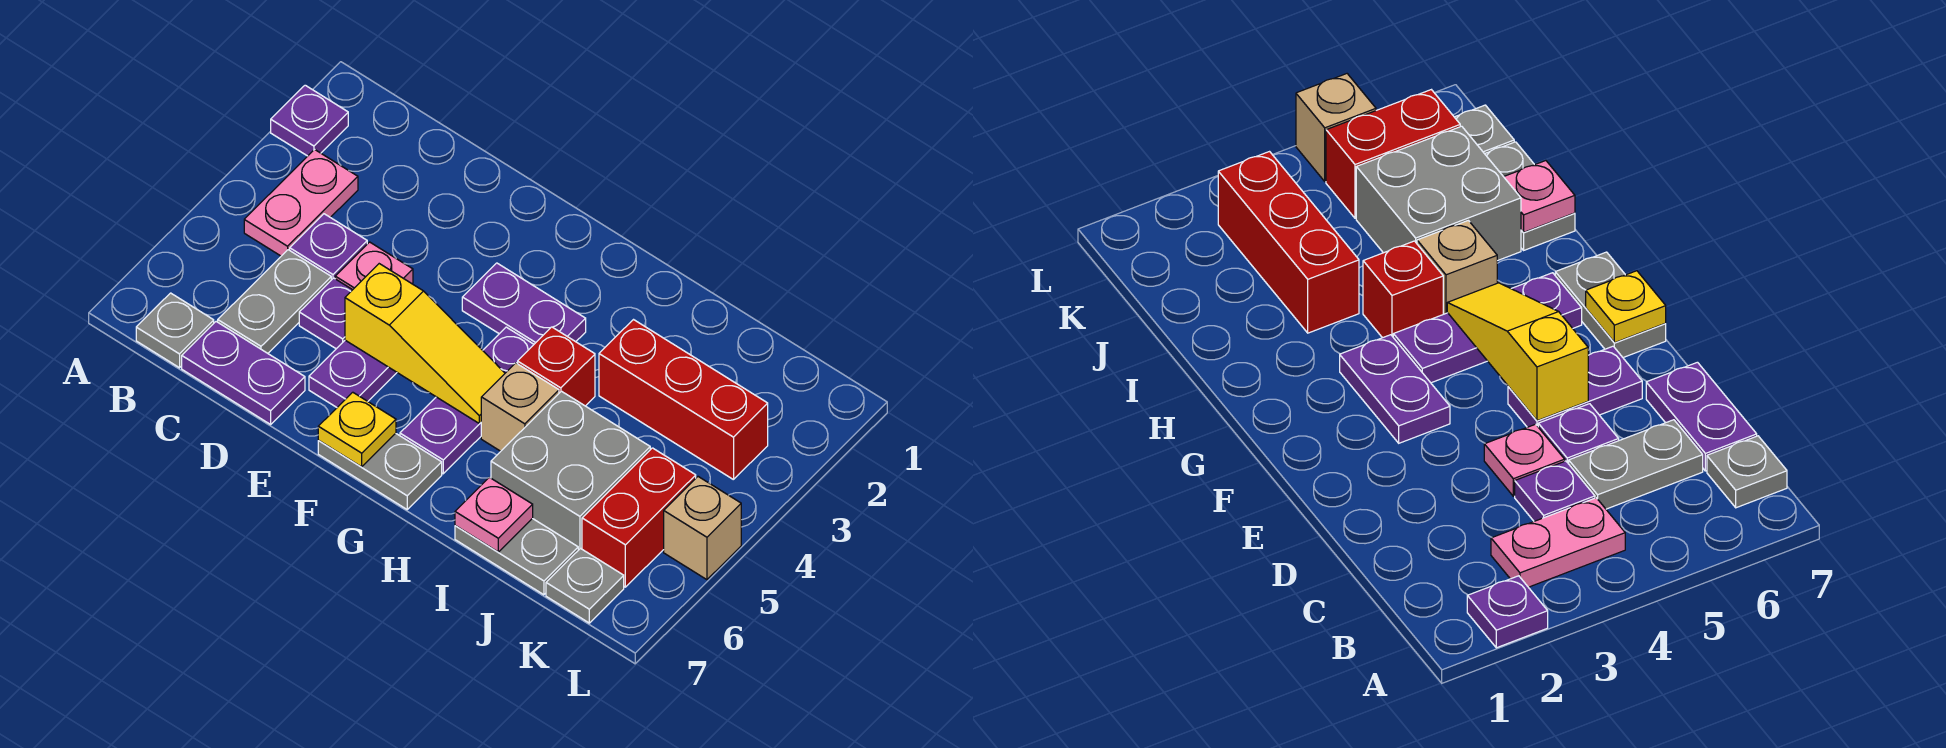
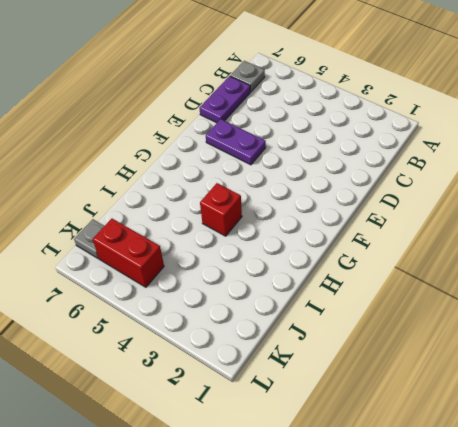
none -> purple 1x1 plate [271,85,348,156]
none -> pink 1x2 plate [244,150,358,256]
none -> purple 1x1 plate [290,214,367,280]

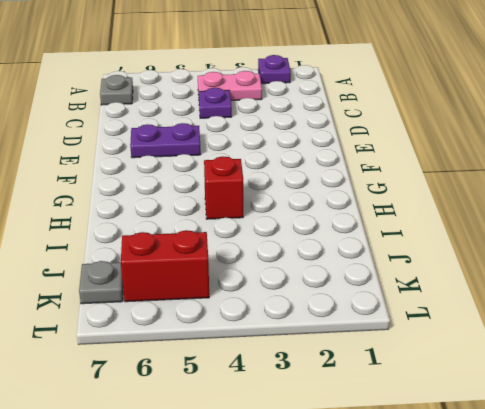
none -> grey 1x2 plate [218,250,331,353]
none -> purple 1x2 plate [182,322,305,424]
none -> pink 1x1 plate [335,242,413,290]

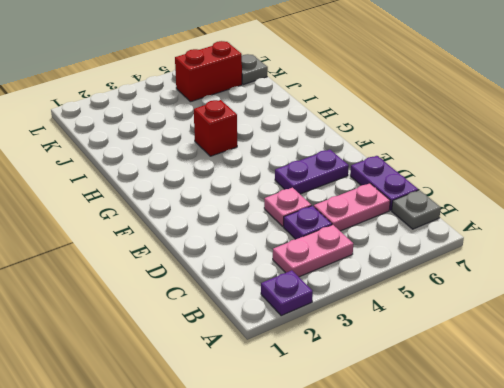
pink 1x2 plate [314,183,390,231] -> grey 1x2 plate [218,250,331,353]
none -> purple 1x1 plate [299,278,352,349]
none -> purple 1x2 plate [462,263,586,344]
none -> grey 1x2 plate [318,434,442,509]

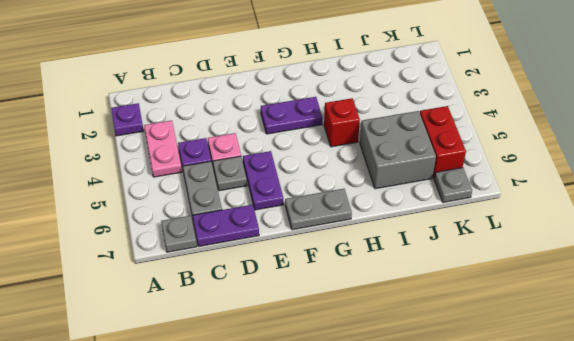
grey 1x1 plate [213,156,247,191] -> purple 1x1 plate [299,278,352,349]
none -> purple 1x3 plate [400,327,534,474]
none -> tan 1x1 brick [481,363,559,451]
none -> red 1x3 brick [599,320,768,480]

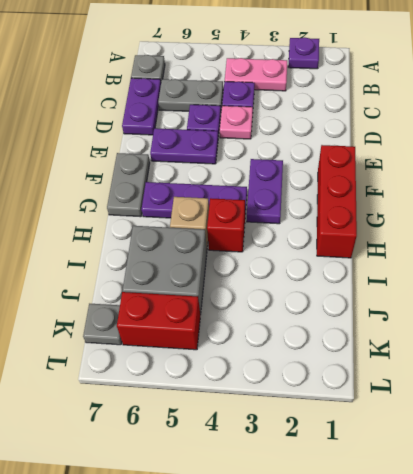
red 1x3 brick [317,145,357,258] -> red 1x3 brick moved to [599,320,768,480]
none -> grey 1x2 plate [455,518,578,595]
none -> tan 1x1 brick [664,477,741,580]
none -> yellow 1x3 slope [345,264,505,424]

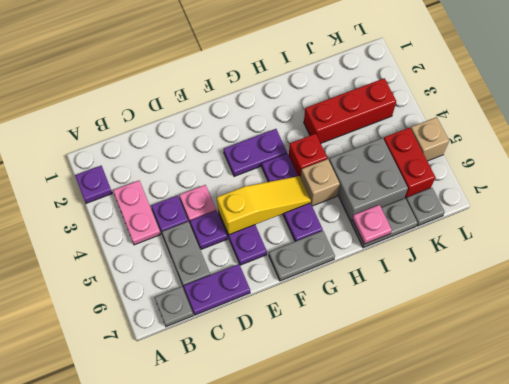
none -> yellow 1x1 plate [318,392,396,467]

